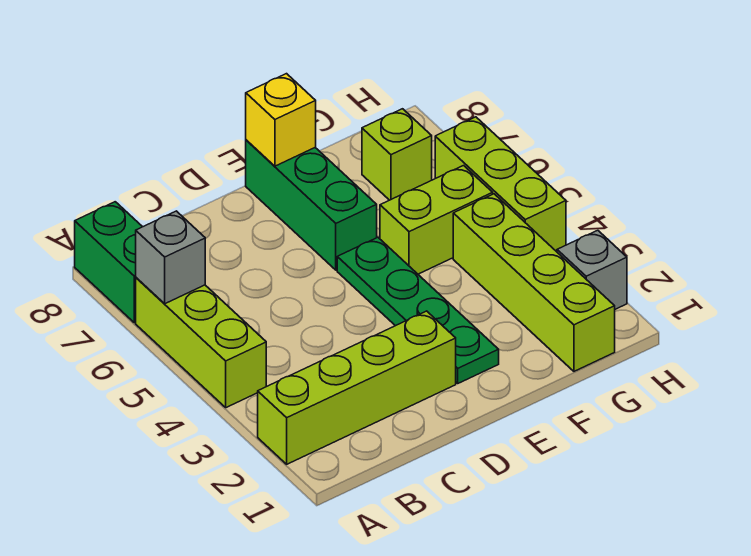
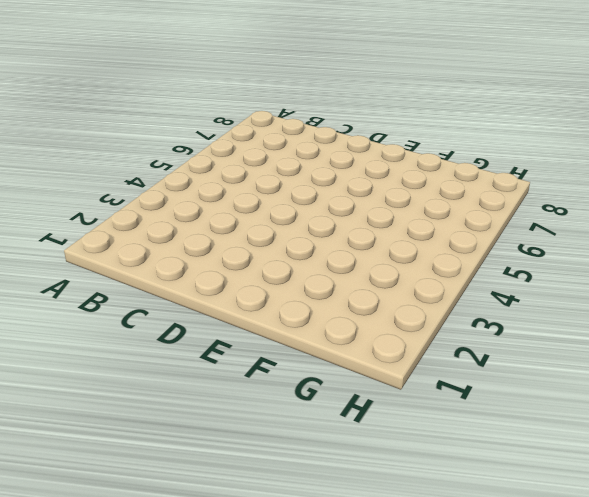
none -> lime 1x4 brick [258,311,456,464]
none -> lime 1x3 brick [136,278,266,408]
none -> green 1x2 brick [75,202,142,323]

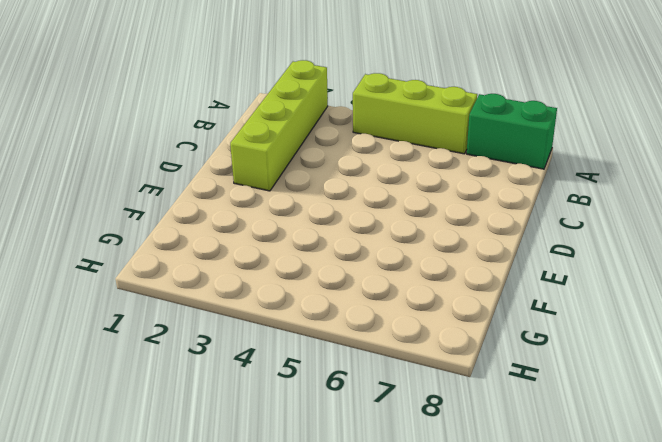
none -> green 1x4 plate [337,237,499,383]
none -> green 1x3 brick [246,140,377,270]
none -> lime 1x2 brick [380,166,493,274]

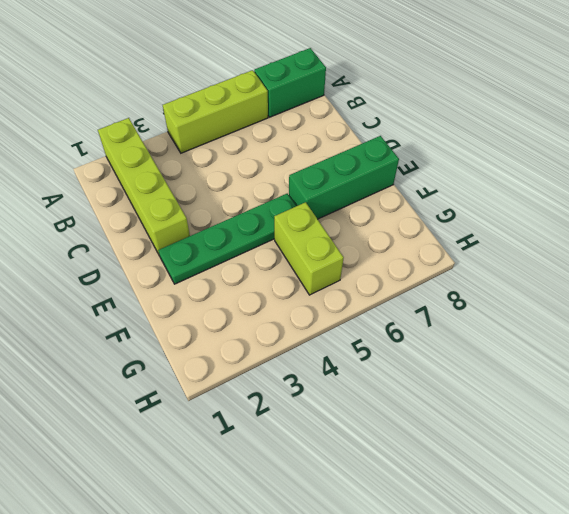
none -> lime 1x4 brick [453,194,615,371]
none -> lime 1x1 brick [362,109,432,200]
none -> grey 1x1 brick [557,230,627,309]

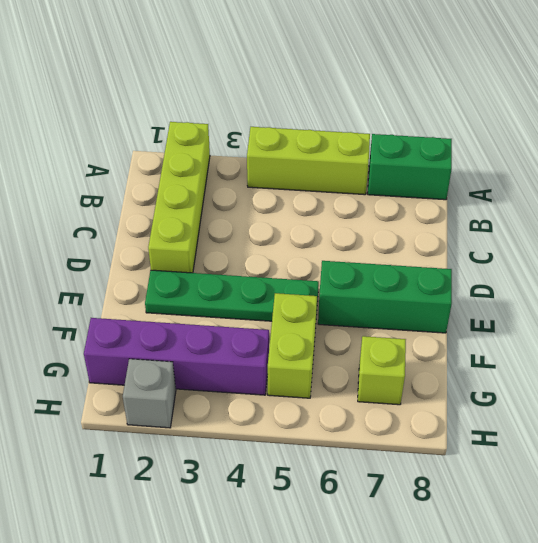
purple 1x4 brick [84,318,269,395] -> lime 1x4 brick [453,194,615,371]
none -> lime 1x3 brick [435,117,566,252]
none -> grey 1x1 brick [136,211,205,304]
none -> yellow 1x1 brick [246,74,316,166]

